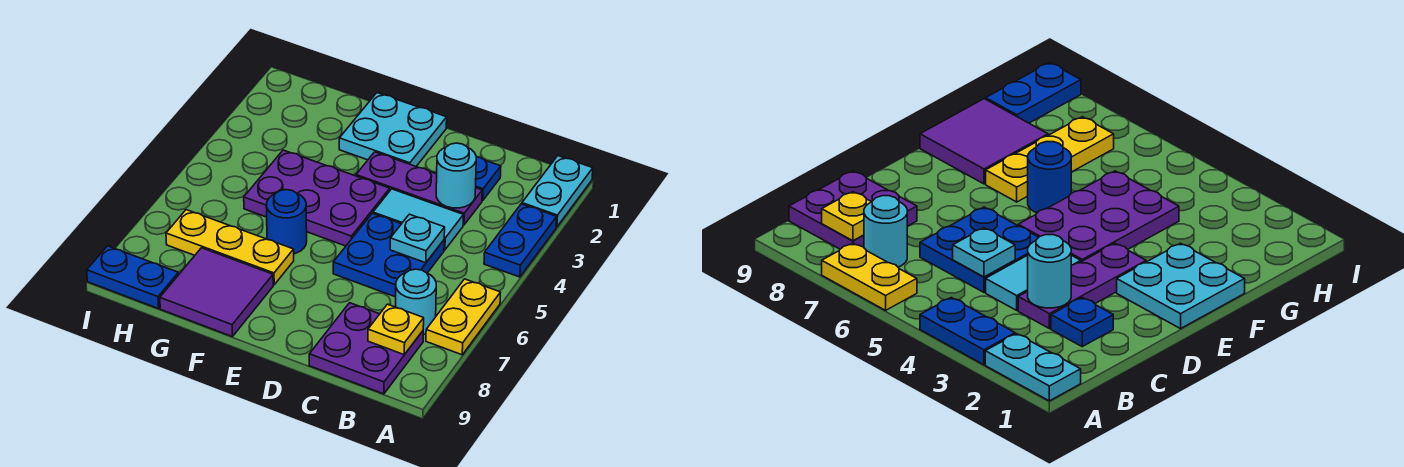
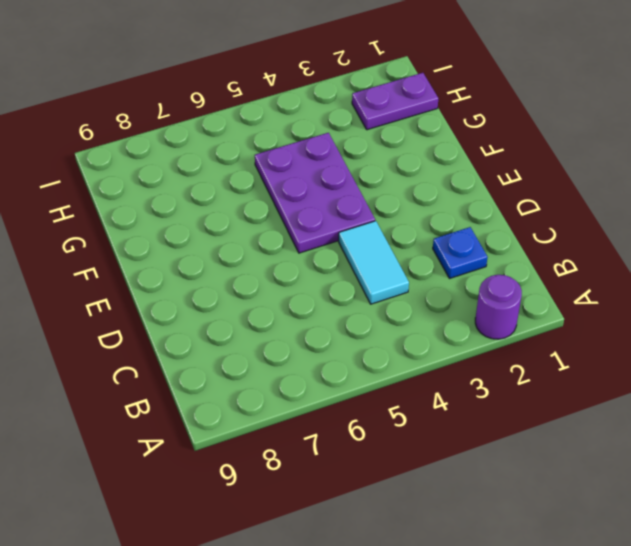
purple 1x1 round brick [475,275,522,339] -> cyan 1x2 plate [522,156,593,227]
purple 1x2 plate [352,73,438,130] -> none
none -> blue 1x2 plate [484,204,557,277]
none -> yellow 1x2 plate [426,279,501,355]
none -> cyan 1x1 round brick [396,269,436,335]

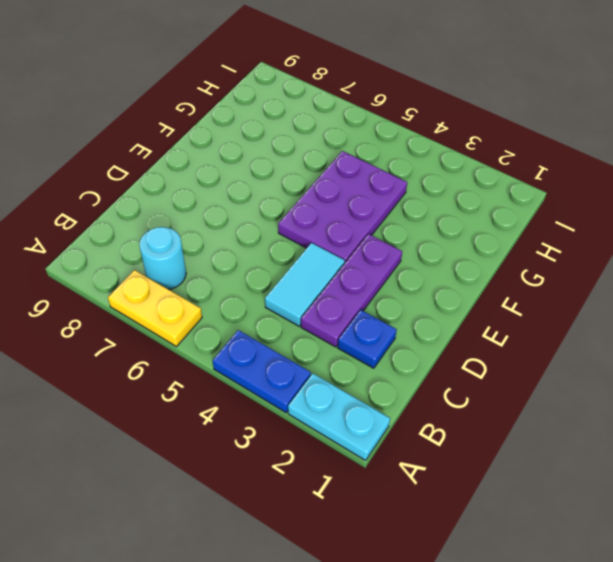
none -> purple 2x2 plate [309,303,423,394]
none -> blue 2x2 plate [333,213,444,297]
none -> cyan 2x2 plate [339,93,447,166]

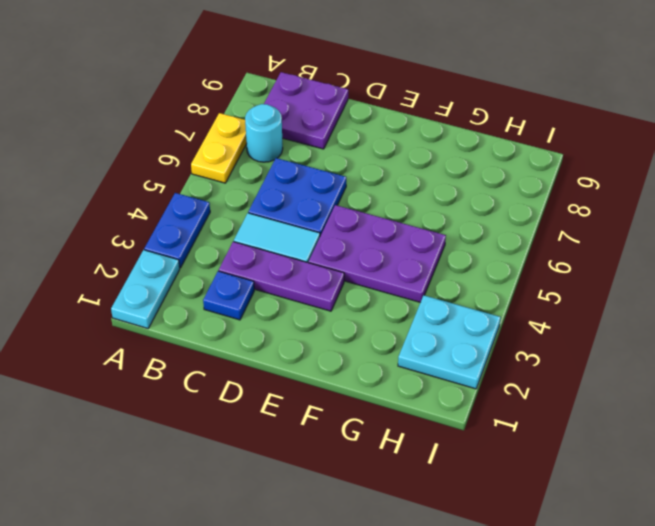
cyan 2x2 plate [398,295,501,389] -> cyan 2x2 plate moved to [339,93,447,166]
none -> blue 1x1 round brick [266,190,307,254]
none -> yellow 1x3 plate [166,210,294,285]
none -> purple 2x2 tile [160,248,273,337]

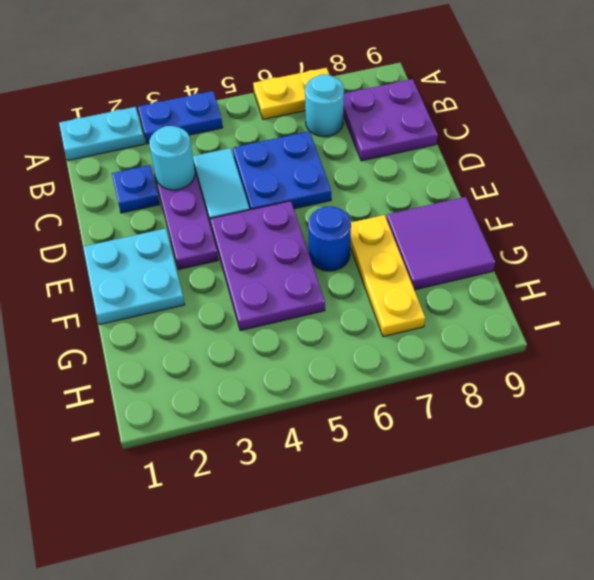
none -> blue 1x2 plate [87,246,179,309]
none -> yellow 1x1 plate [368,304,424,355]
none -> cyan 1x1 plate [390,214,445,263]

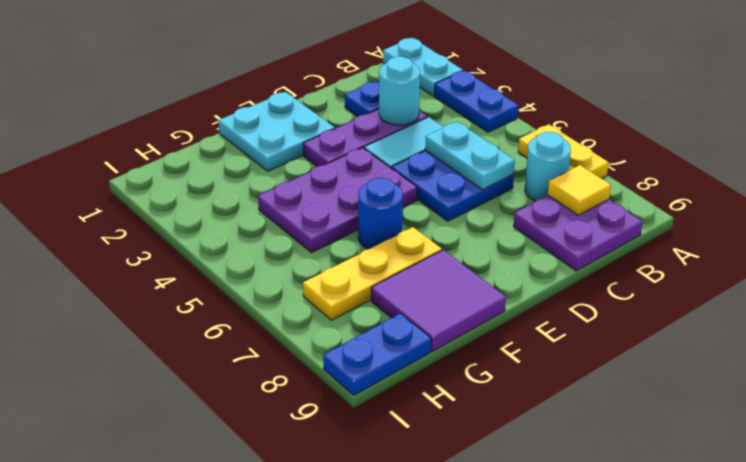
yellow 1x1 tile [548,165,611,215] -> yellow 1x1 plate [368,304,424,355]
cyan 1x2 plate [425,122,515,190] -> cyan 1x1 plate [390,214,445,263]

